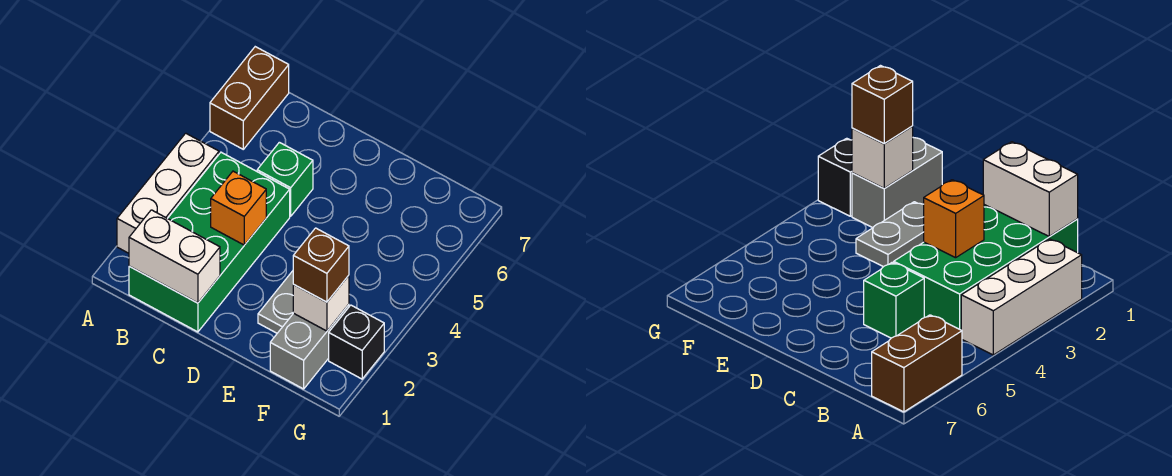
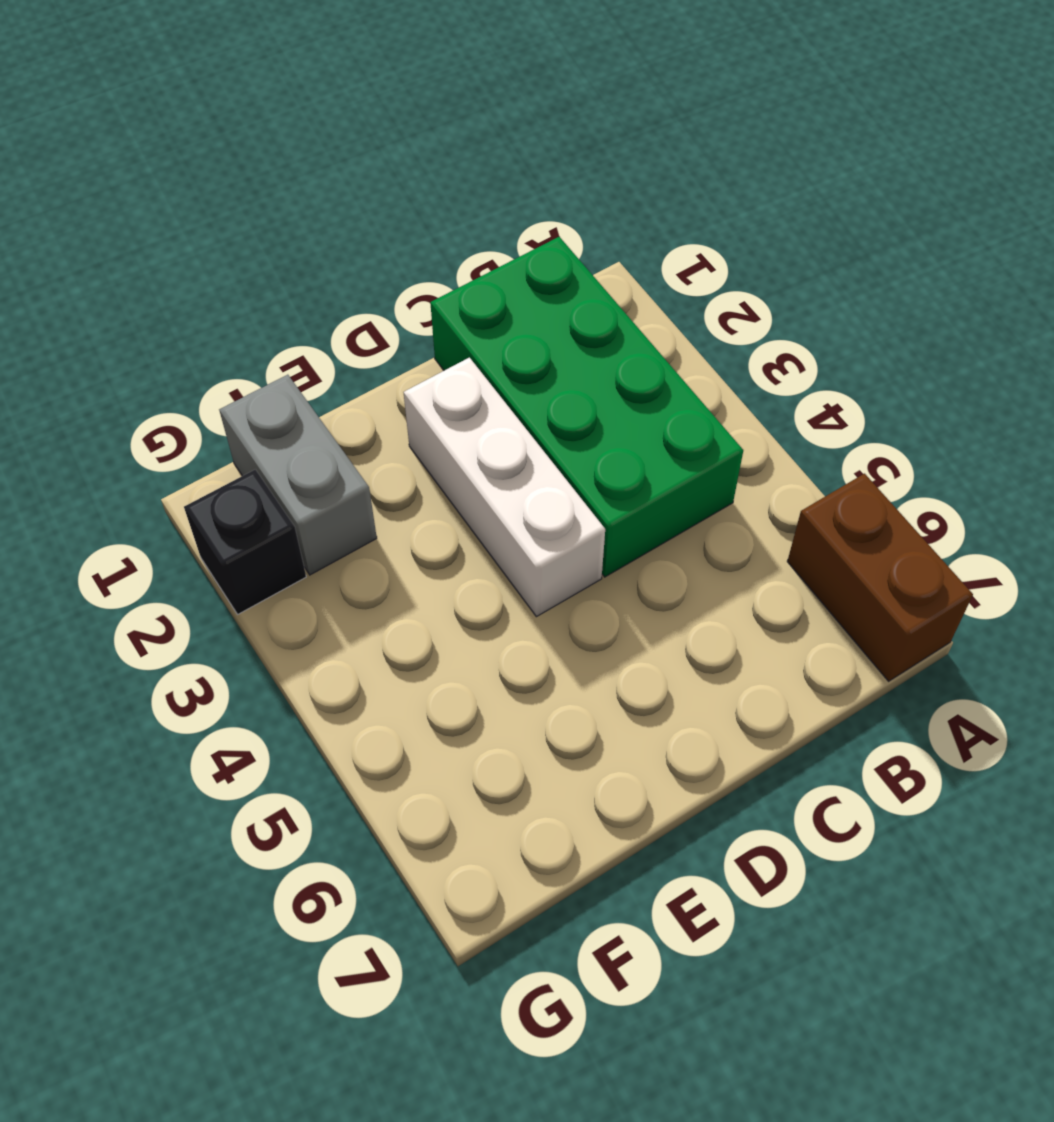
white 1x3 brick [404,358,605,617] -> white 1x3 brick moved to [117,133,219,253]
none -> green 1x1 brick [257,142,313,216]
none -> grey 1x2 plate [258,271,294,333]

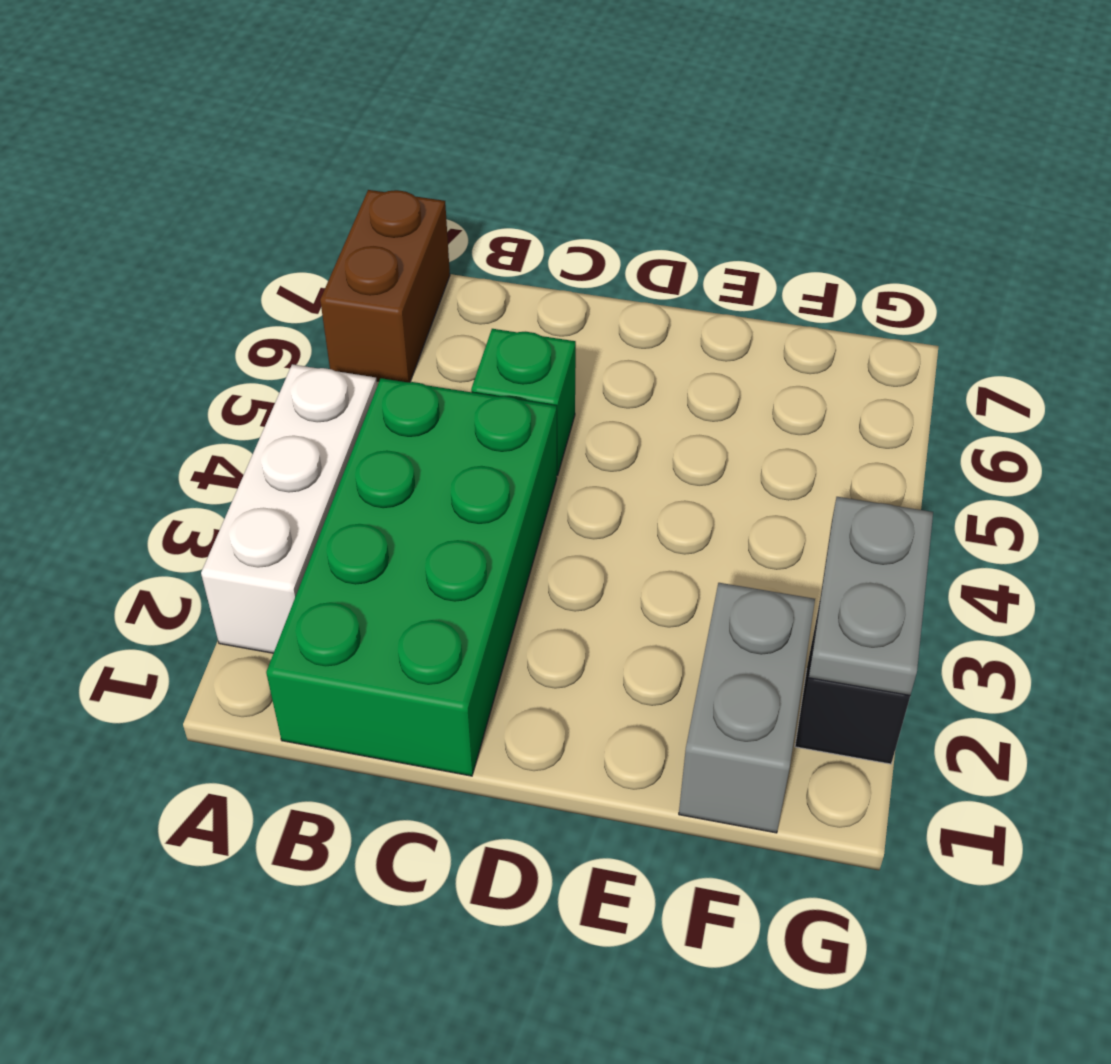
grey 1x2 plate [809,497,933,695] -> grey 1x2 plate moved to [258,271,294,333]
none -> white 1x2 brick [129,210,220,303]
none -> orange 1x1 brick [211,171,266,245]

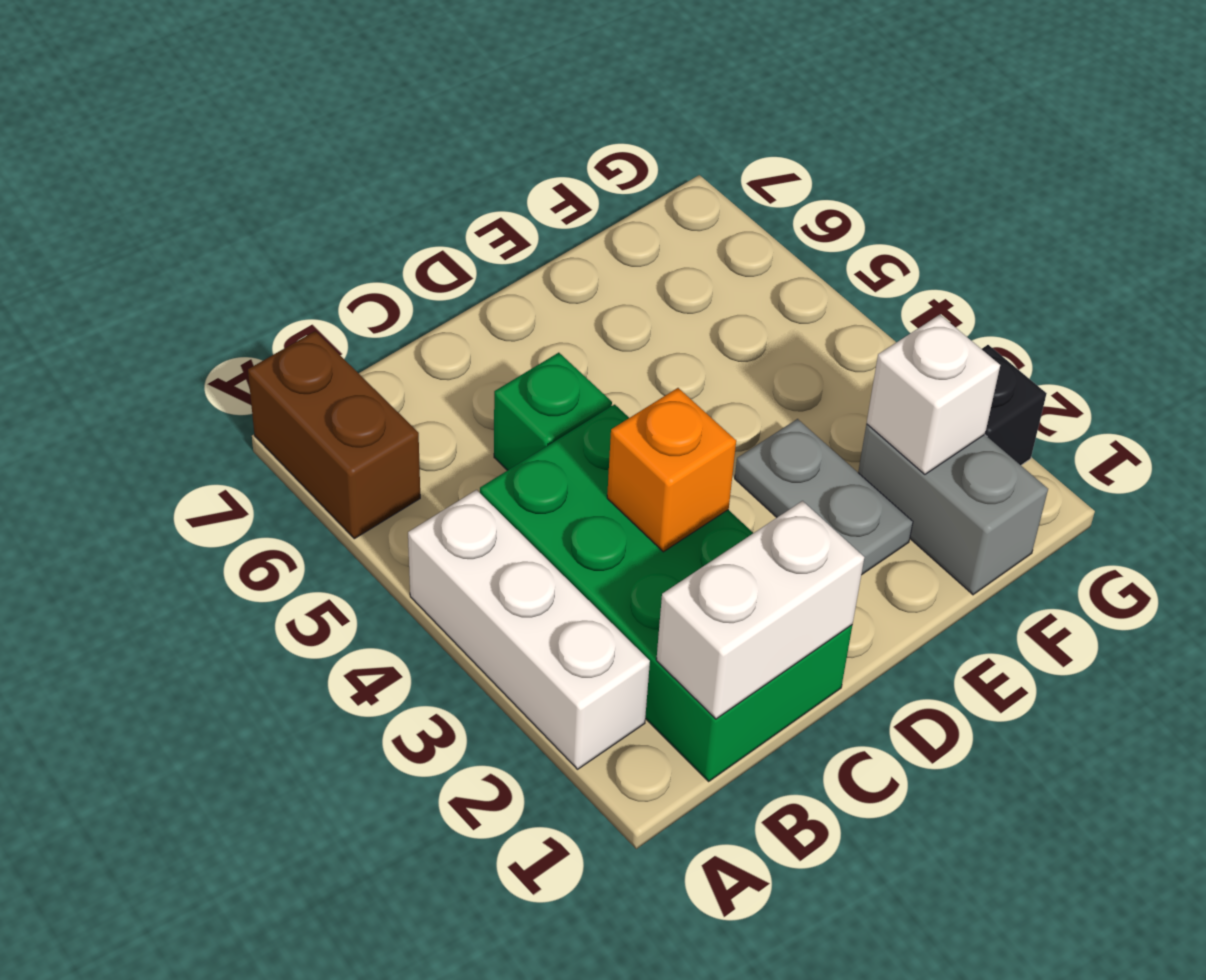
none -> brown 1x1 brick [293,228,349,302]

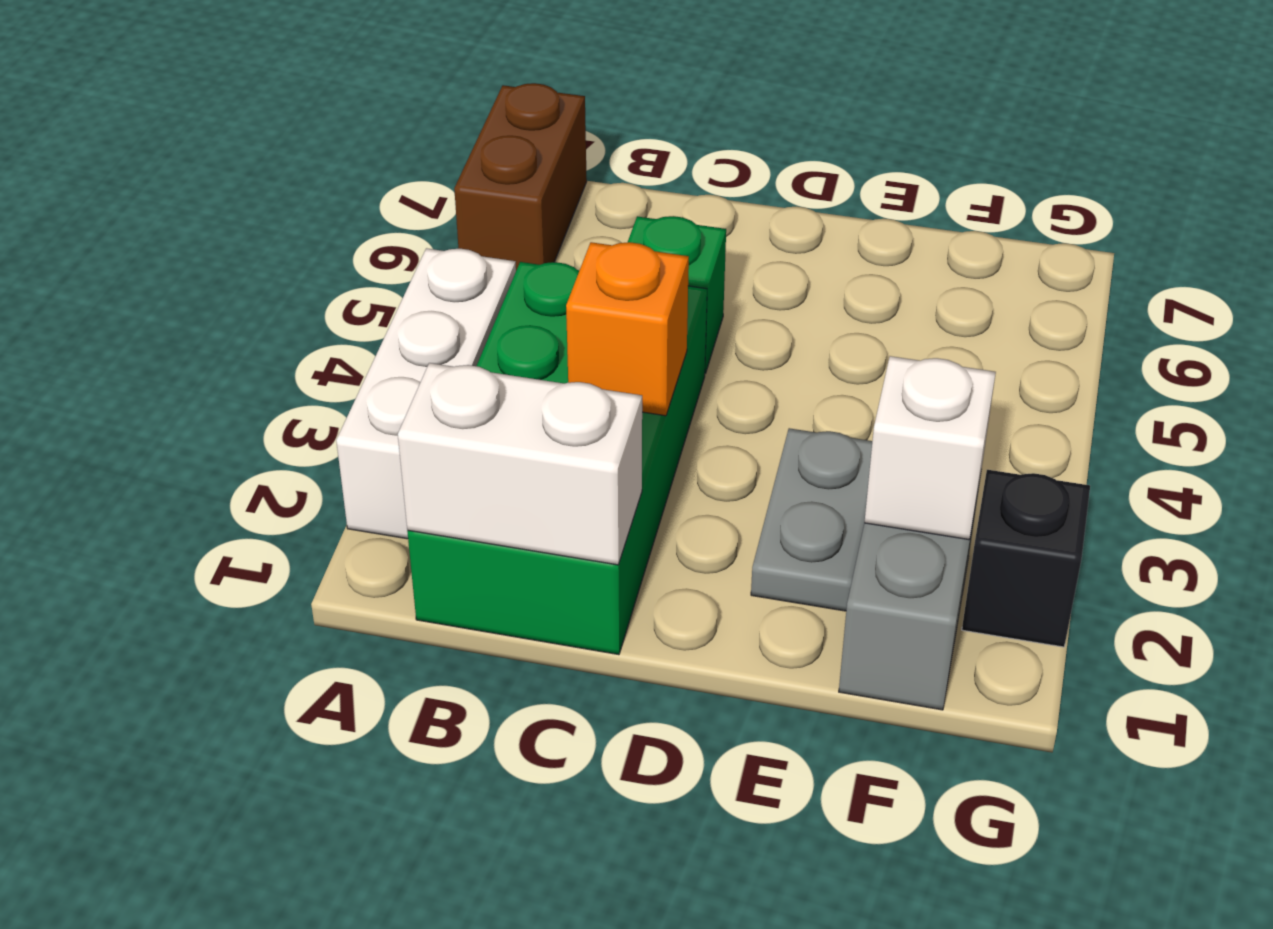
none -> brown 1x1 brick [293,228,349,302]

